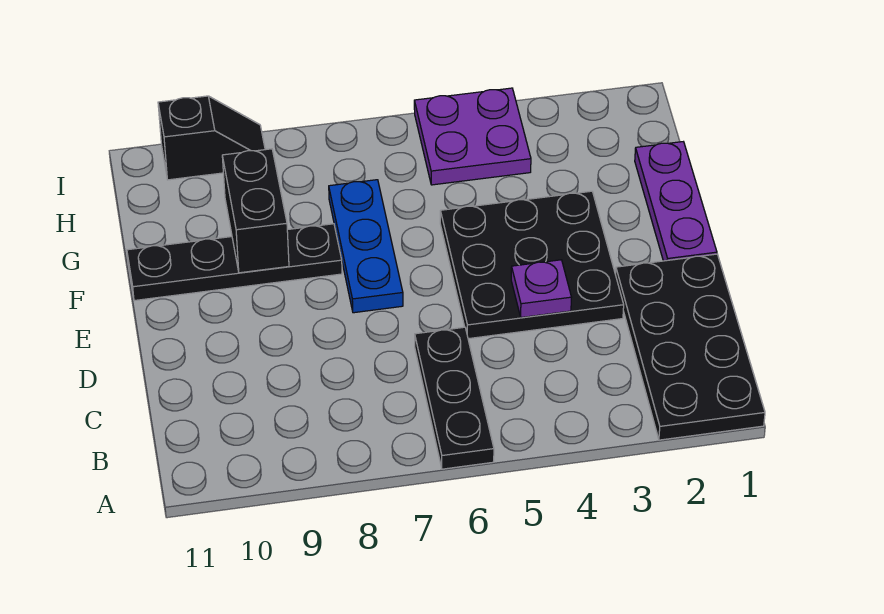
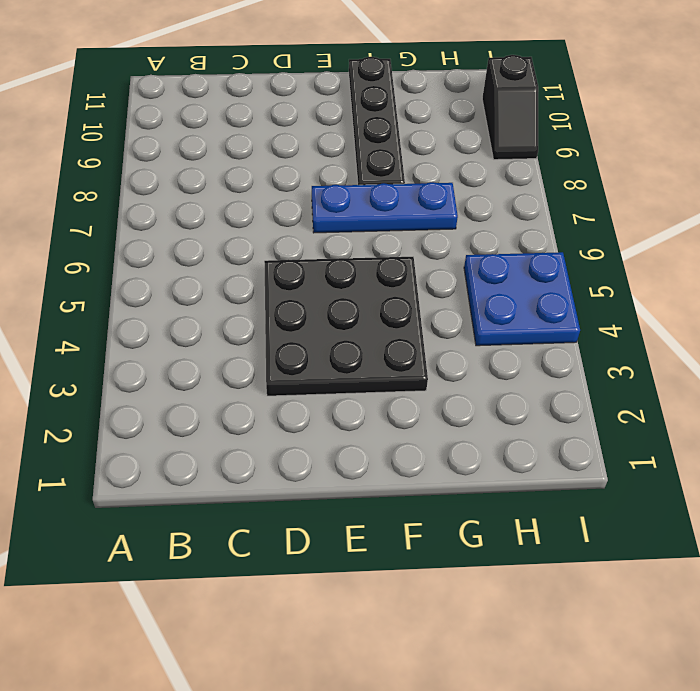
blue 2x2 plate [464,252,580,346] -> purple 2x2 plate [414,88,531,185]
none -> black 2x4 plate [616,254,765,440]
none -> black 1x3 plate [415,327,494,469]

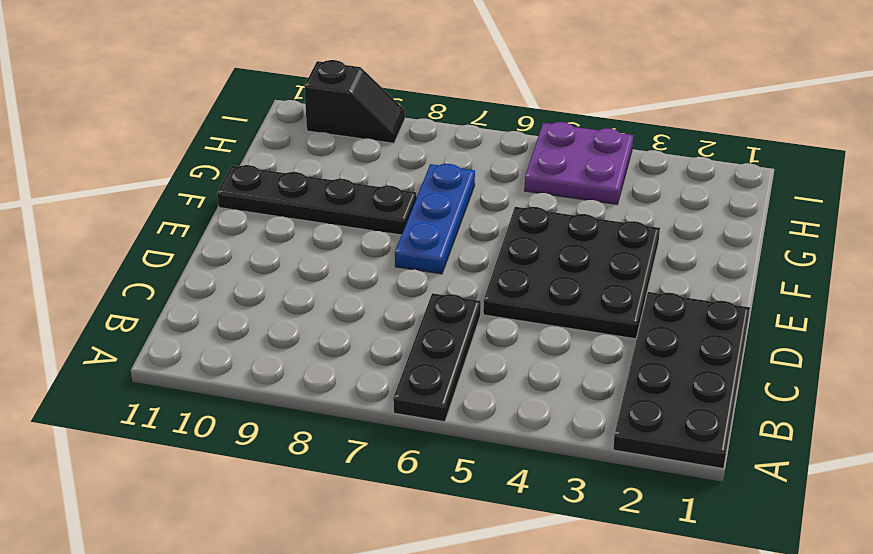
none -> purple 1x3 plate [635,142,717,261]
none -> purple 1x1 plate [511,260,571,318]

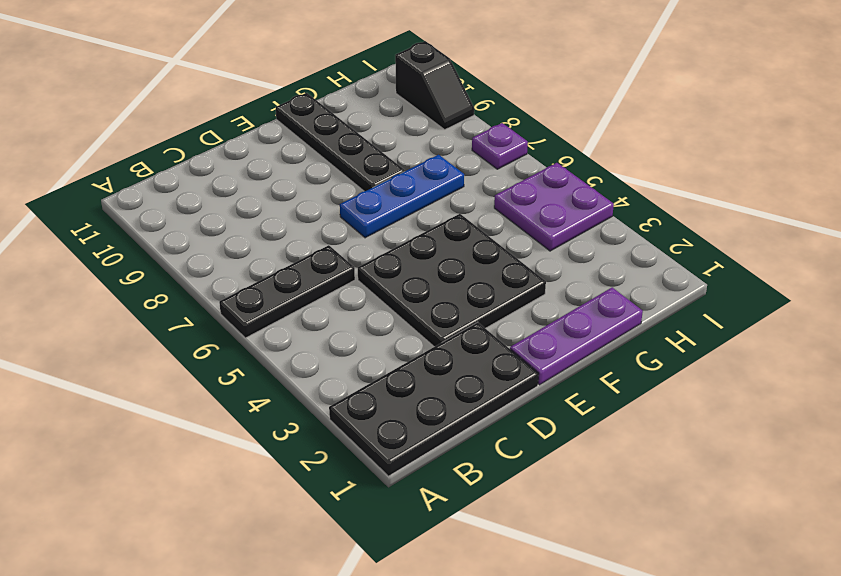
purple 1x1 plate [472,123,528,169] -> purple 1x1 plate moved to [511,260,571,318]
none -> black 1x2 brick [222,149,289,273]

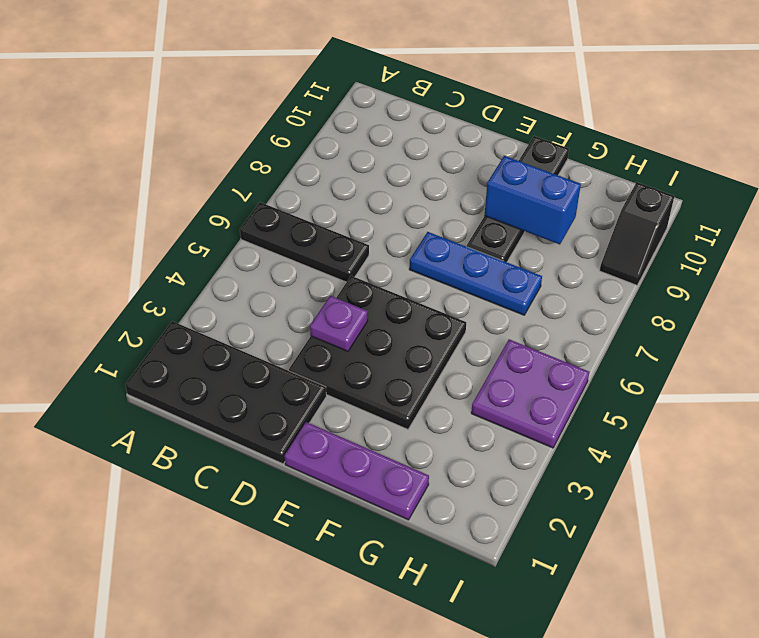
blue 1x2 brick [485,156,581,244] -> black 1x2 brick [222,149,289,273]

